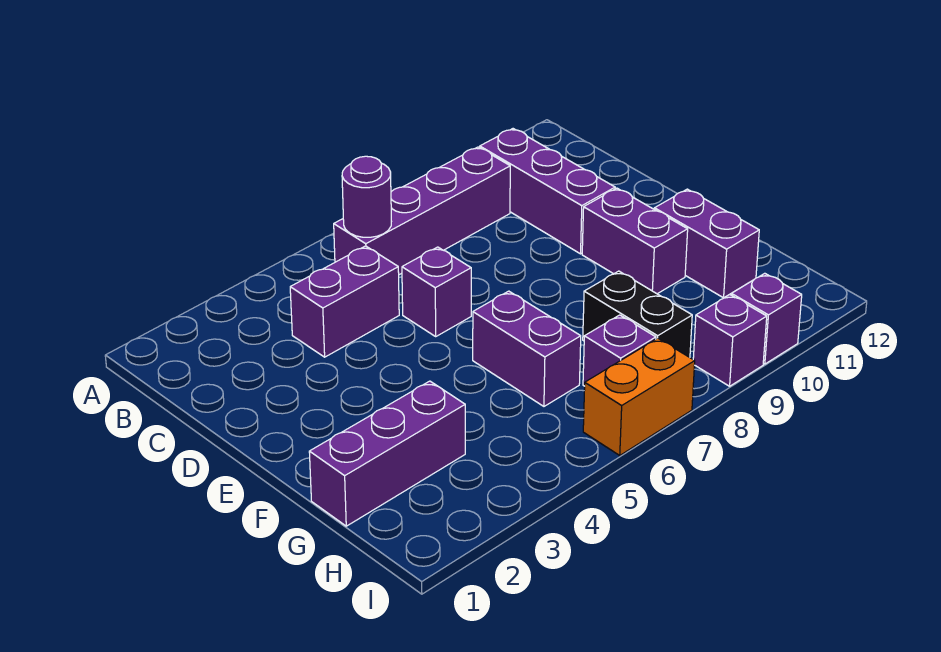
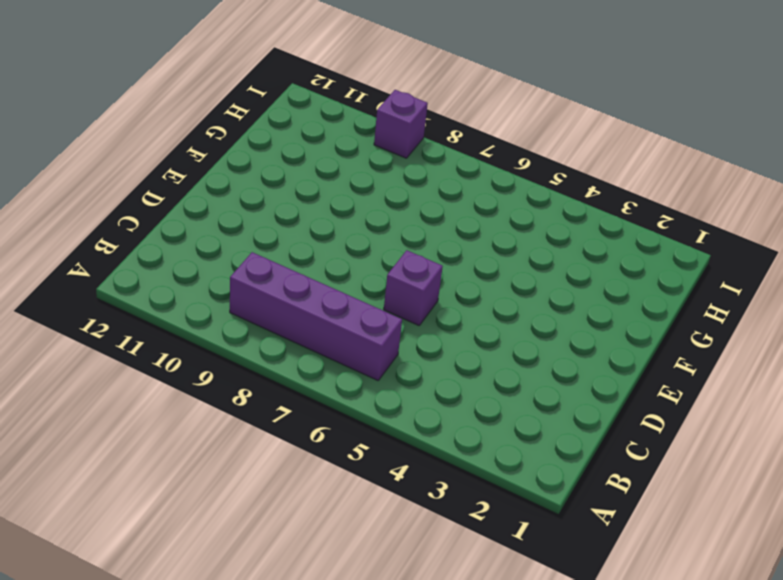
none -> purple 1x3 brick [480,129,615,254]
none -> purple 1x2 brick [290,246,399,357]
none -> purple 1x2 brick [582,188,688,294]

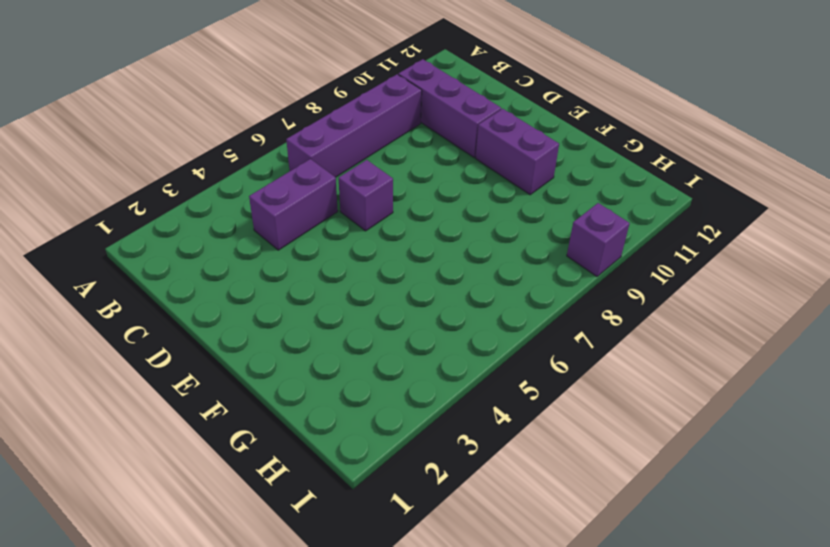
none -> purple 1x2 brick [473,291,581,406]
none -> purple 1x2 brick [654,189,759,298]
none -> purple 1x3 brick [309,381,465,526]

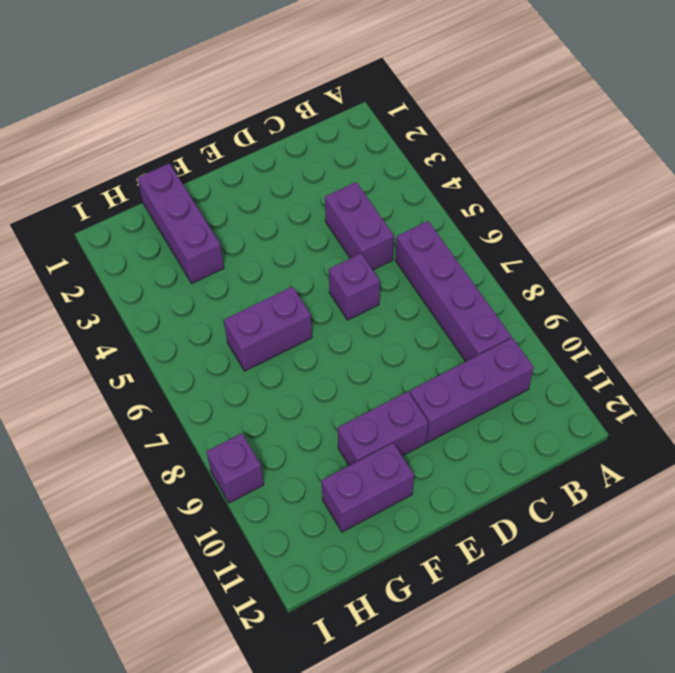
none -> black 1x2 brick [583,271,692,357]
none -> purple 1x1 brick [583,315,656,386]
none -> orange 1x2 brick [583,338,695,455]

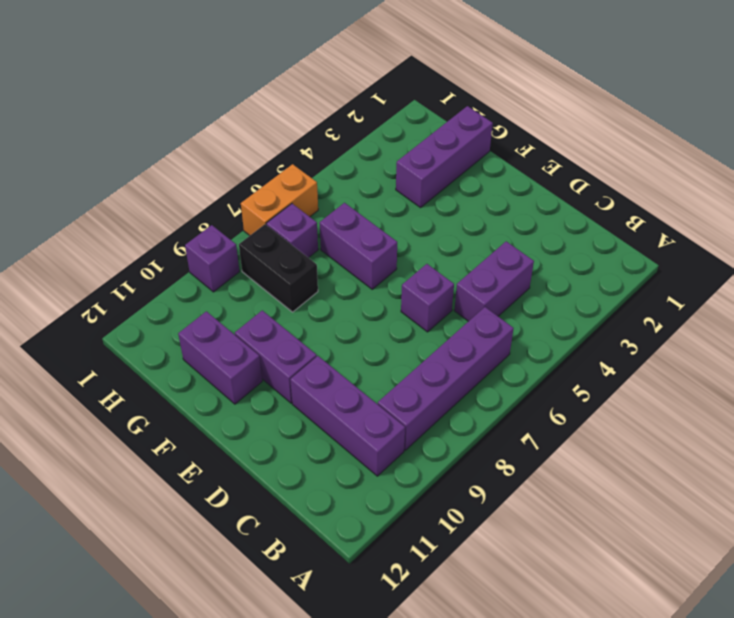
none -> purple 1x1 brick [731,273,802,364]
none -> purple 1x1 round brick [342,156,391,237]

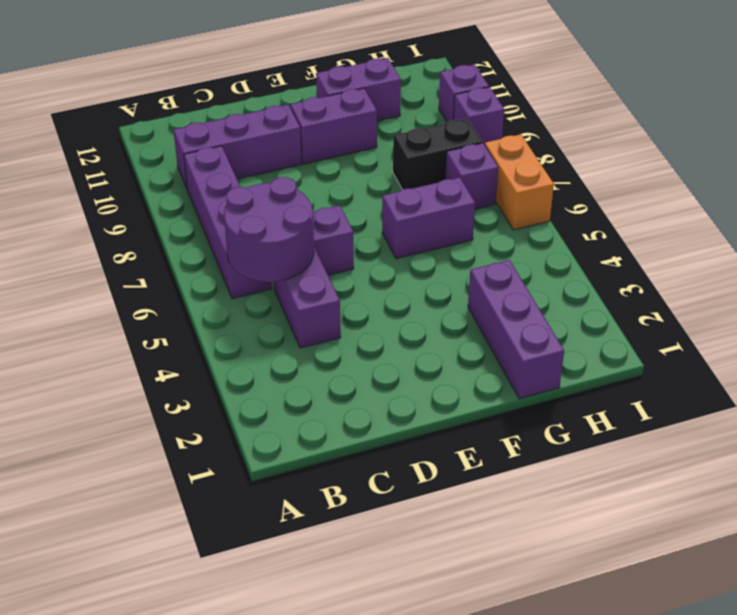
purple 2x2 round brick [224,177,314,282] -> purple 1x1 round brick [342,156,391,237]

